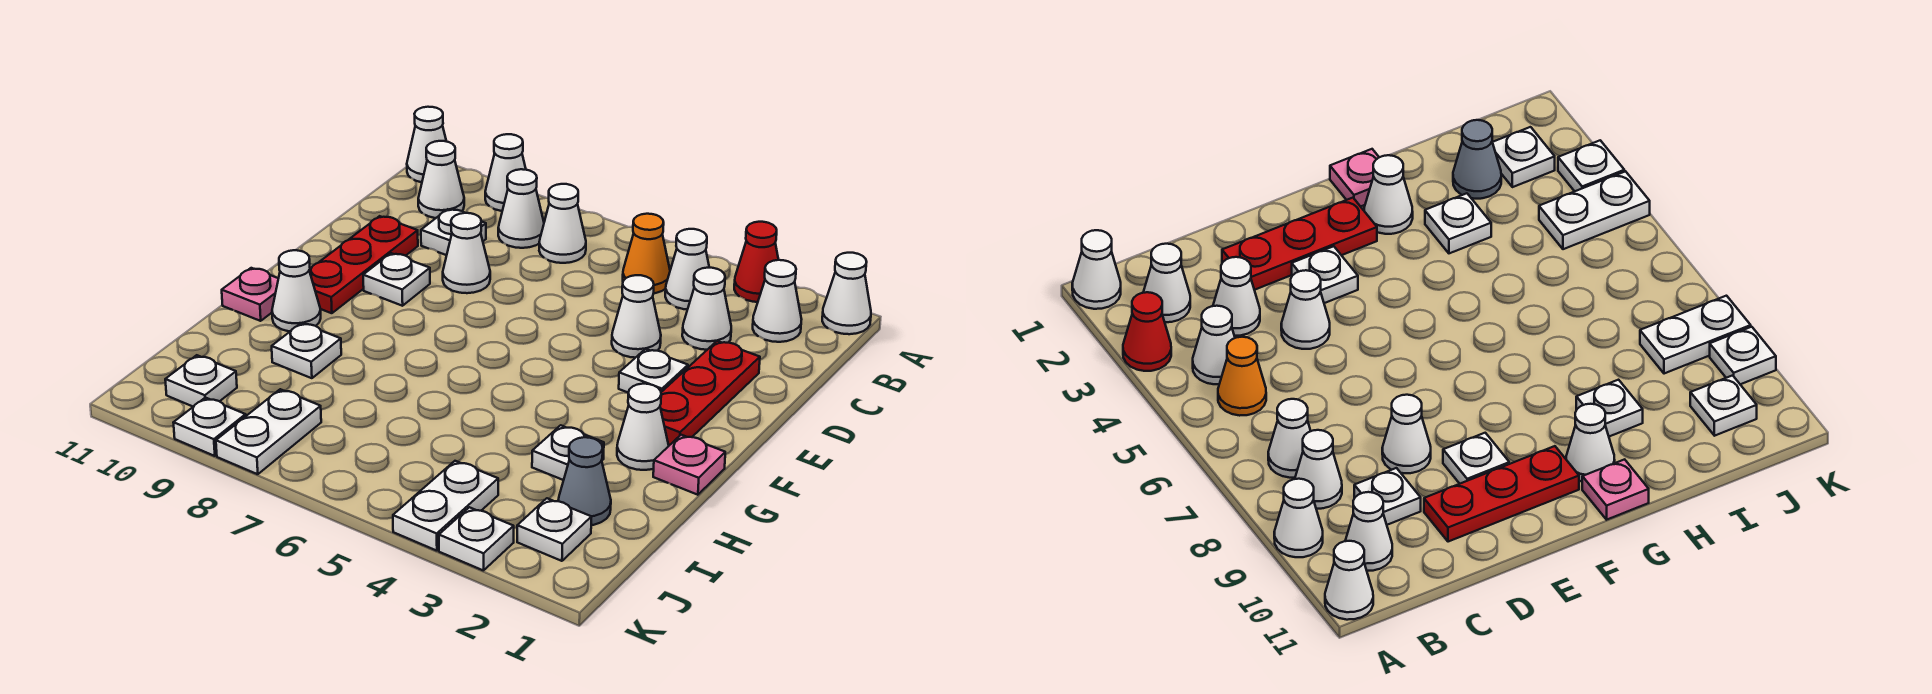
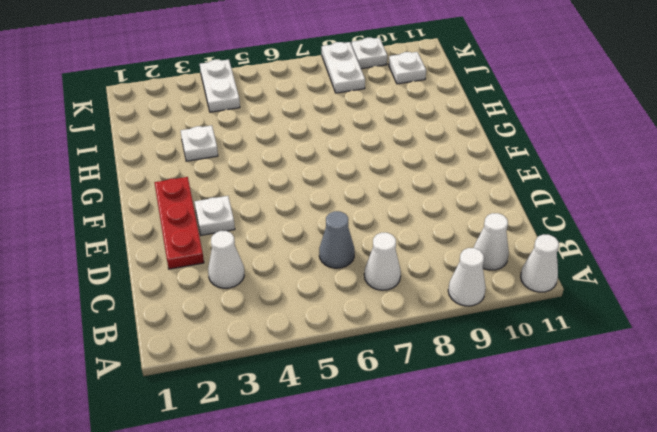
grey 1x1 cone [319,211,355,268] -> grey 1x1 cone moved to [558,437,611,525]
none -> white 1x1 cone [822,253,871,334]
none -> red 1x1 cone [734,222,778,302]
none -> white 1x1 cone [753,260,802,342]
none -> white 1x1 cone [665,229,709,309]

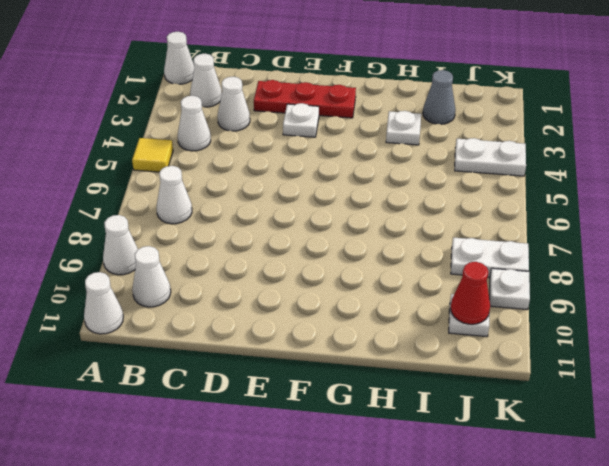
yellow 1x1 tile [132,138,173,172] -> none
red 1x1 cone [451,262,490,324] -> red 1x1 cone moved to [734,222,778,302]
none -> orange 1x1 cone [623,214,670,293]
none -> white 1x1 cone [498,169,544,248]
none -> white 1x1 plate [421,209,486,255]
none -> white 1x1 cone [612,275,661,358]

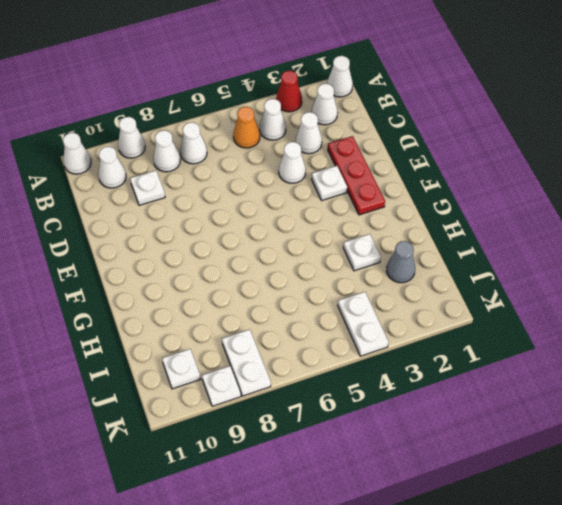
none -> white 1x1 cone [443,213,490,293]
none -> red 1x3 plate [309,216,418,313]
none -> white 1x1 plate [363,253,430,306]
none -> pink 1x1 plate [653,435,725,495]

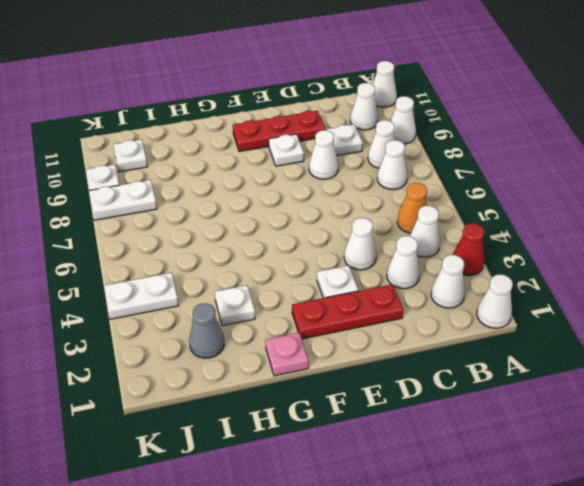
none -> white 1x1 cone [617,384,669,470]
none -> white 1x1 cone [272,250,321,331]
none -> pink 1x1 plate [222,268,278,321]
none -> white 1x1 plate [272,323,341,378]

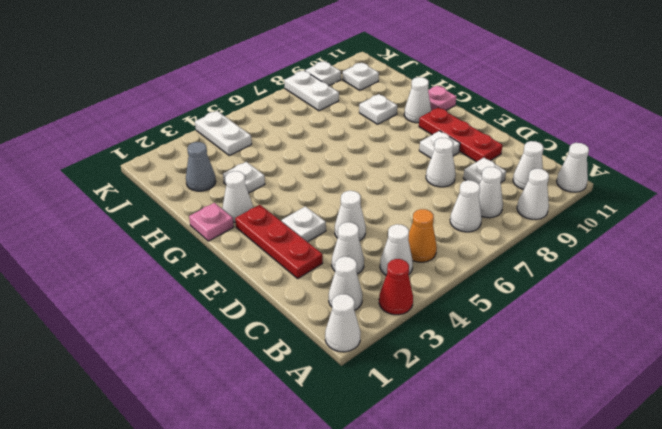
none -> white 1x1 plate [517,498,591,561]
none -> white 1x1 plate [439,507,514,571]

